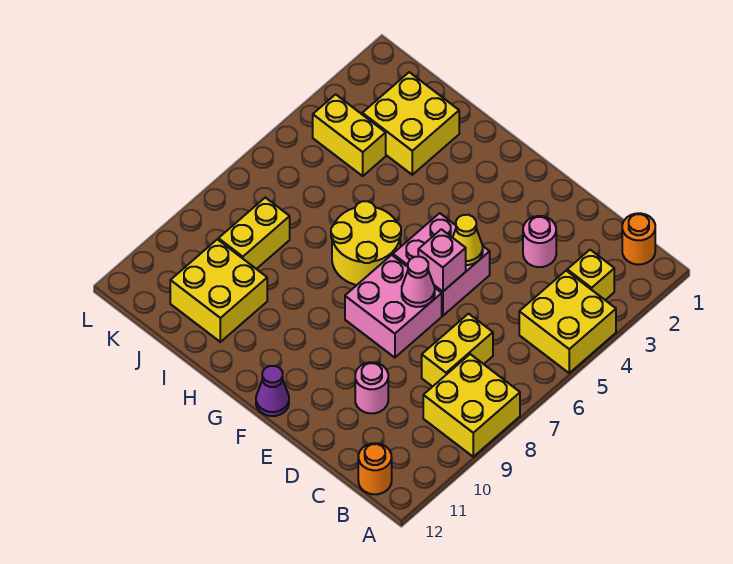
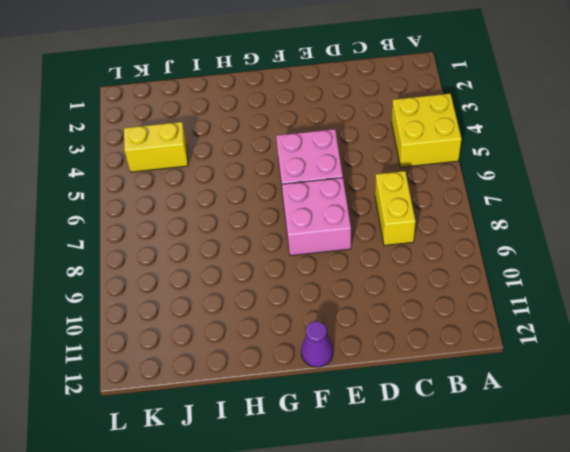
none -> yellow 2x2 brick [423,354,520,457]
none -> orange 1x1 round brick [622,213,655,265]
none -> yellow 1x1 brick [567,250,614,300]

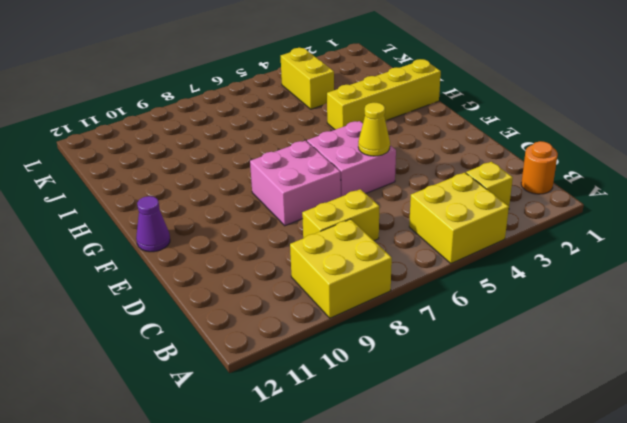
yellow 1x4 brick [327,59,441,130] -> none
none -> orange 1x1 round brick [358,443,392,494]
none -> pink 1x1 round brick [523,216,556,267]
none -> pink 1x1 round brick [355,362,388,413]

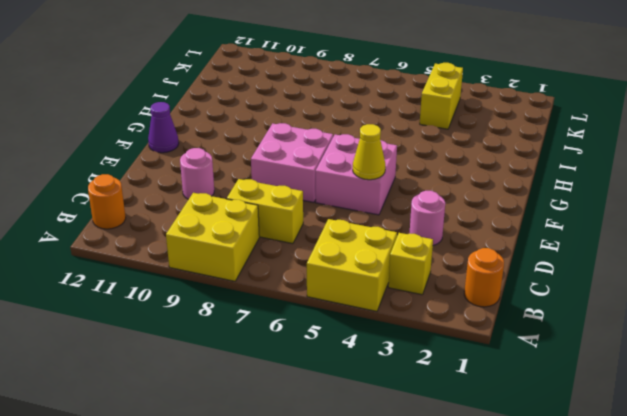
none -> yellow 2x2 round brick [331,201,401,285]
none -> yellow 2x2 brick [362,72,459,175]
none -> yellow 2x2 brick [170,239,267,342]

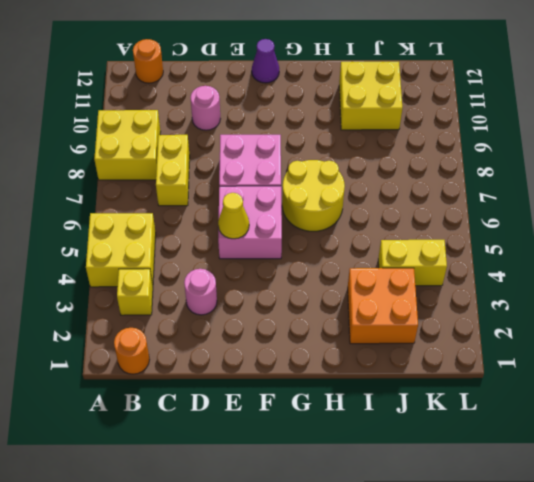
orange 2x2 brick [348,268,418,344] -> yellow 2x2 brick [362,72,459,175]
none -> yellow 1x2 brick [218,198,290,269]
none -> pink 1x1 brick [418,229,466,292]
none -> pink 1x1 cone [402,257,435,307]

